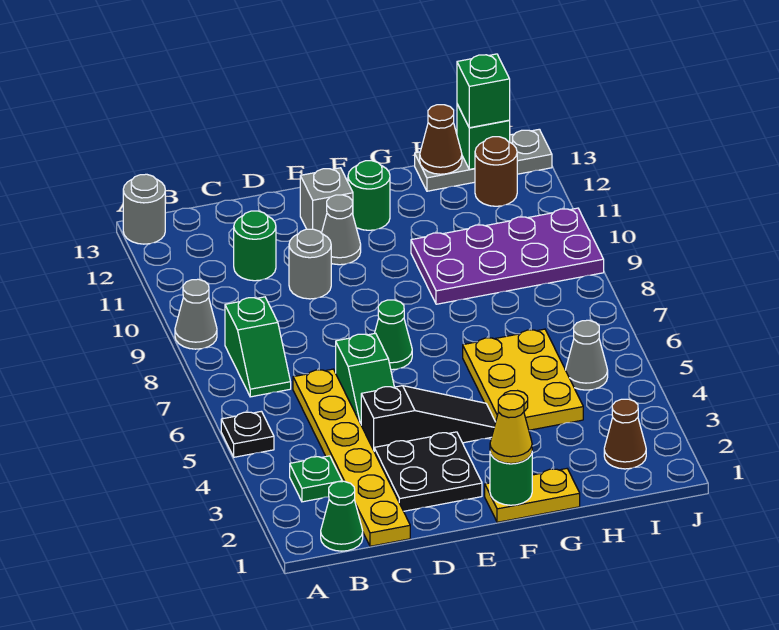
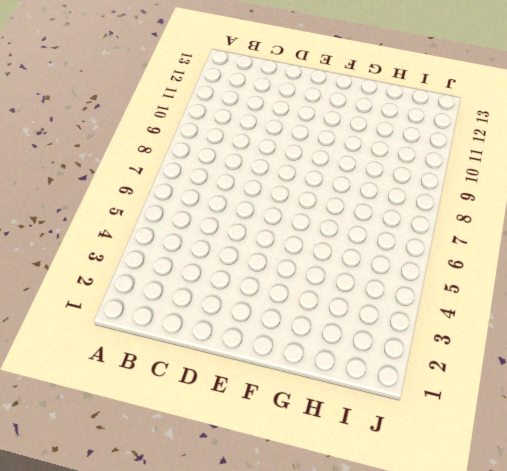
none -> black 1x1 plate [221,411,274,457]
none -> grey 1x1 cone [175,279,217,349]
none -> grey 1x1 round brick [123,174,165,244]

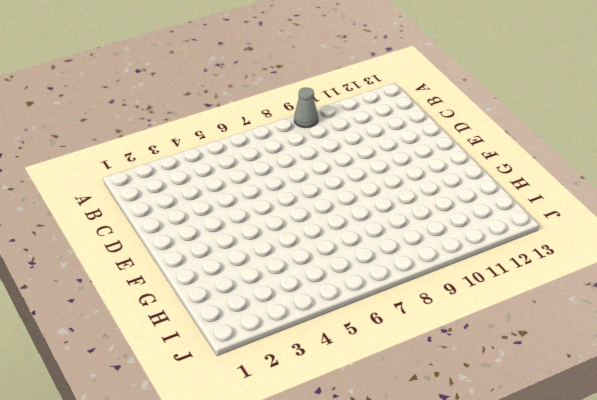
none -> black 1x1 plate [221,411,274,457]
none -> grey 1x1 round brick [123,174,165,244]
none -> green 1x1 cone [321,481,363,551]

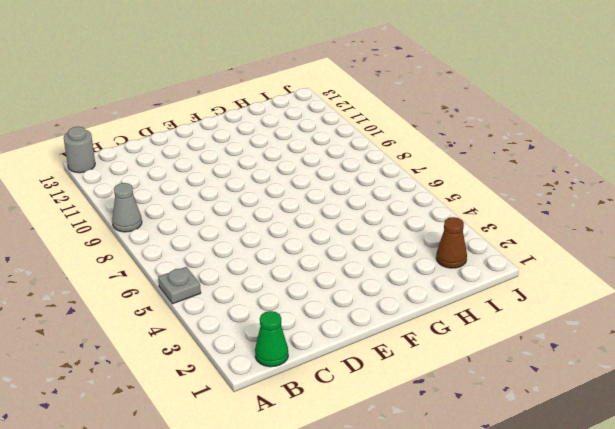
grey 1x1 plate [158,267,201,304] -> black 1x1 plate [221,411,274,457]
none -> green 1x1 plate [290,456,342,502]
none -> green 1x2 slope [225,297,291,397]
none -> yellow 1x6 plate [293,369,410,546]

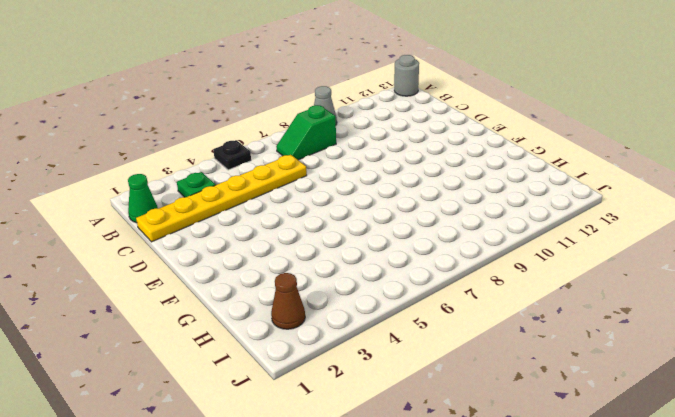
none -> green 1x1 round brick [234,211,276,281]
none -> black 2x2 plate [374,432,482,511]
none -> black 1x3 slope [361,386,496,450]

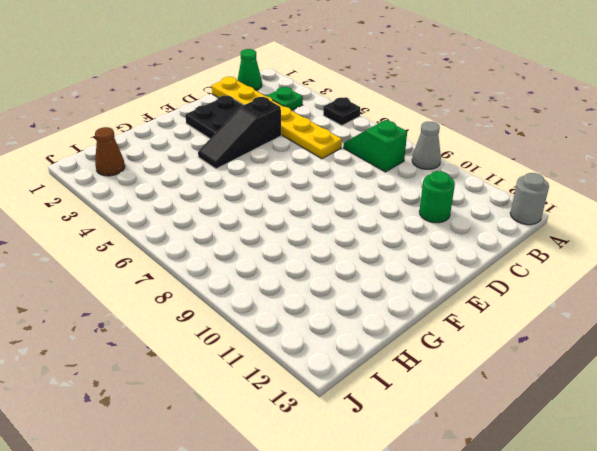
none -> green 1x2 slope [336,333,394,424]
none -> grey 1x1 round brick [289,229,331,299]
none -> green 1x1 cone [375,300,412,370]

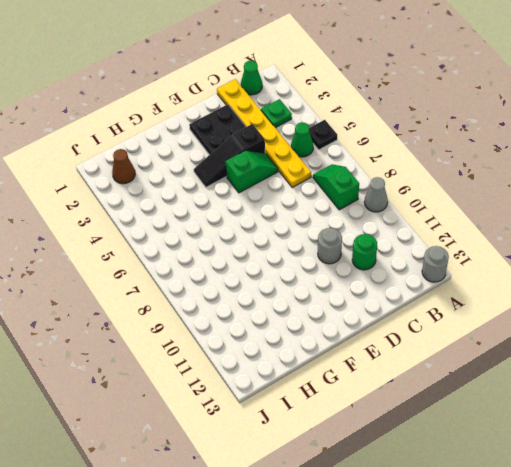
green 1x1 cone [291,122,313,157] -> green 1x1 cone moved to [375,300,412,370]
green 1x2 slope [226,150,278,193] -> green 1x2 slope turned to [336,333,394,424]
none -> grey 1x1 cone [322,195,361,265]
none -> grey 1x1 brick [300,168,353,233]
none -> yellow 1x2 plate [485,469,580,522]

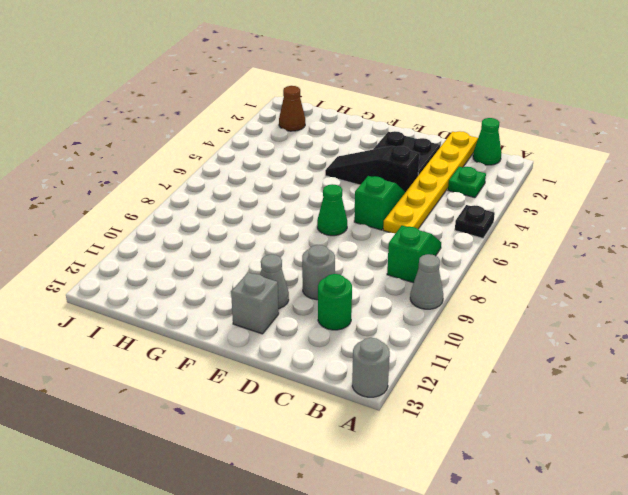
none -> yellow 1x2 plate [485,469,580,522]
none -> green 1x1 round brick [348,161,390,230]
none -> yellow 2x3 plate [463,329,583,430]

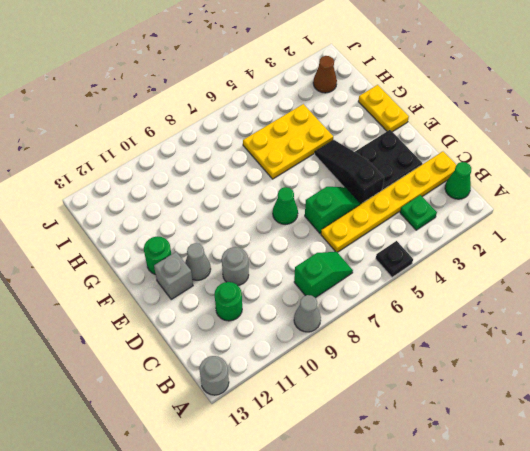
none -> purple 2x4 plate [411,208,604,304]
none -> grey 1x3 plate [415,129,552,191]
none -> grey 1x1 cone [566,320,608,390]

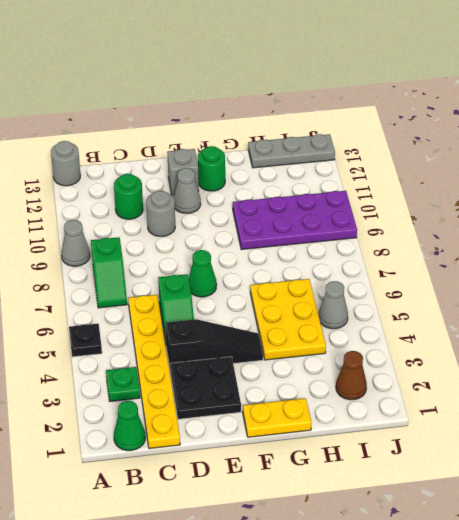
none -> brown 1x1 round brick [475,137,517,206]
none -> green 1x1 round brick [490,453,532,505]
none -> brown 1x1 cone [420,105,462,174]

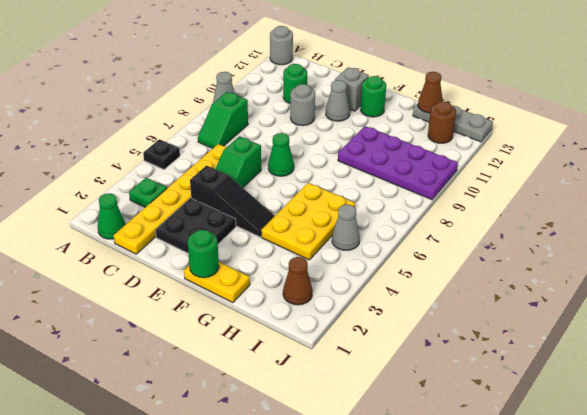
none -> green 1x1 brick [457,104,510,169]
none -> yellow 1x1 cone [490,394,532,464]
none -> green 1x1 brick [457,54,510,128]

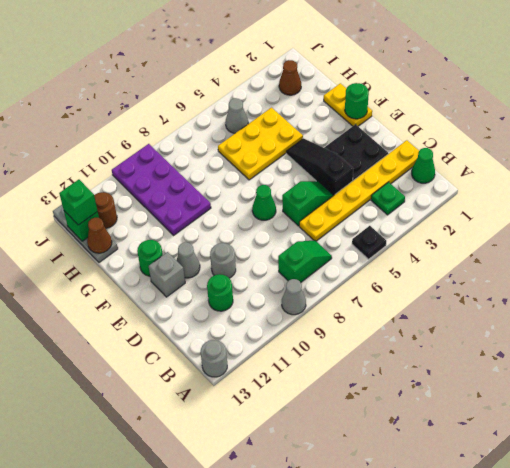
none -> yellow 1x1 cone [490,394,532,464]

